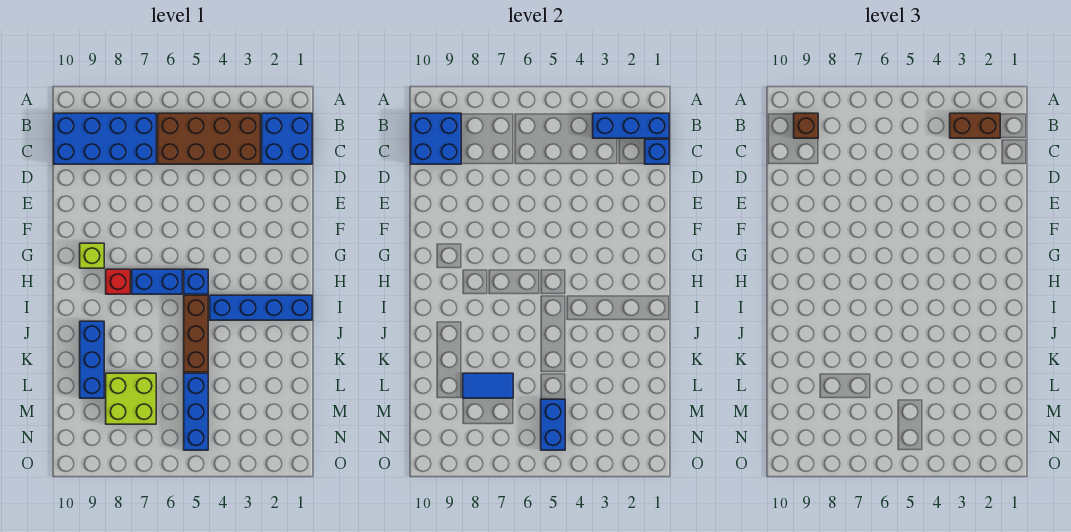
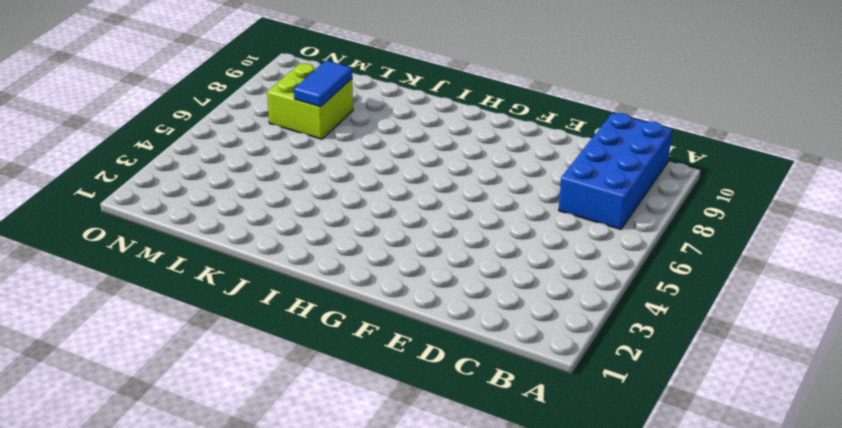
none -> blue 2x2 brick [262,113,312,164]
none -> brown 2x4 brick [158,113,260,164]
none -> lime 1x1 brick [80,243,104,268]

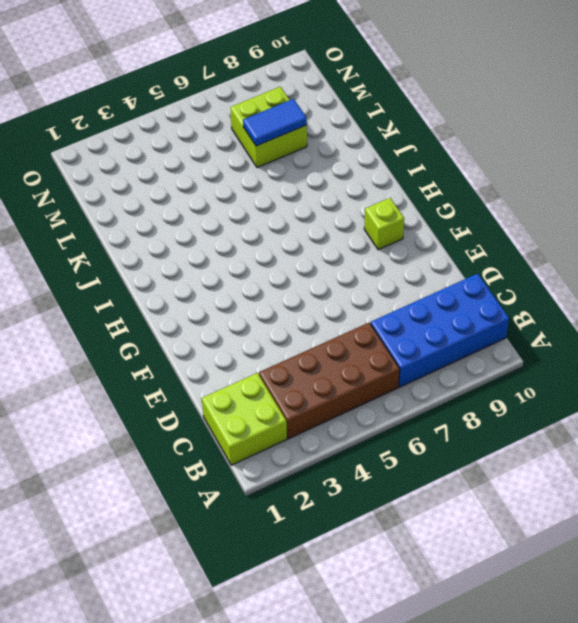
lime 2x2 brick [202,373,287,465] -> blue 2x2 brick [262,113,312,164]
none -> blue 1x1 brick [184,269,208,294]
none -> blue 1x2 brick [132,269,182,294]
none -> red 1x1 brick [106,269,130,294]

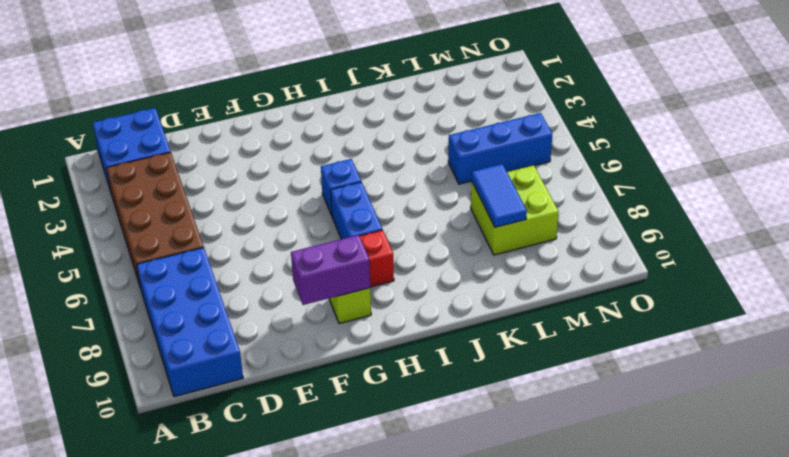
purple 1x2 brick [291,235,370,305] -> none
none -> blue 1x4 brick [210,295,312,320]
none -> brown 1x3 brick [184,295,208,372]
none -> blue 1x3 brick [80,321,104,398]

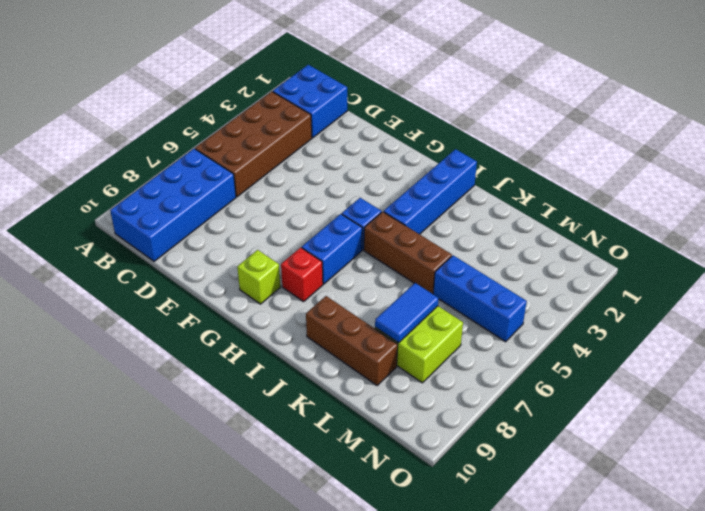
brown 1x3 brick [306,296,398,385] -> blue 1x3 brick [80,321,104,398]
none -> blue 1x3 brick [593,113,669,138]
none -> blue 2x2 brick [411,113,461,164]
none -> blue 1x1 brick [645,139,669,164]

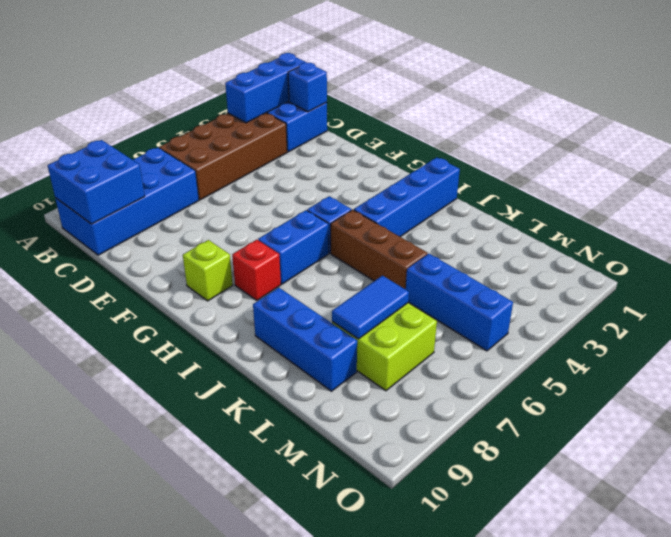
none -> blue 1x2 brick [541,399,565,450]
none -> brown 1x2 brick [950,113,1000,138]
none -> brown 1x1 brick [794,113,818,138]

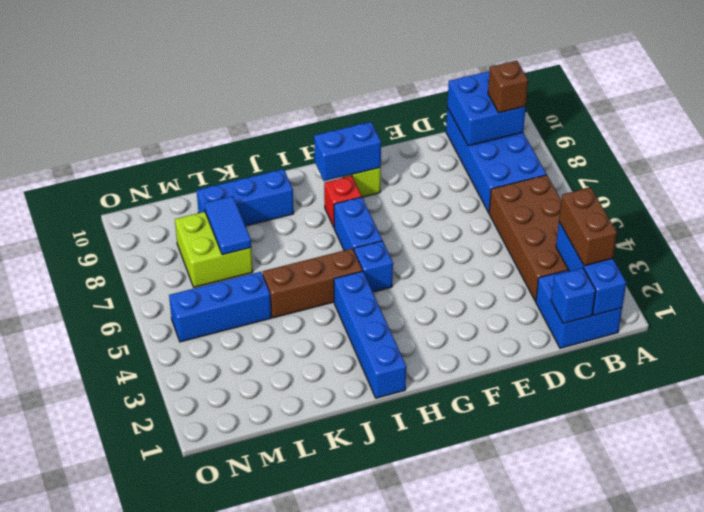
blue 1x2 brick [314,122,381,181] -> blue 1x2 brick moved to [541,399,565,450]

